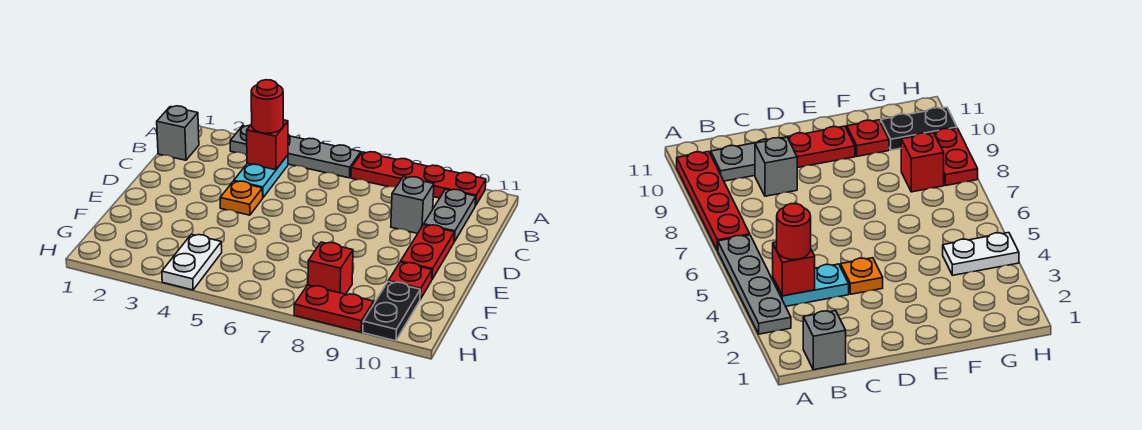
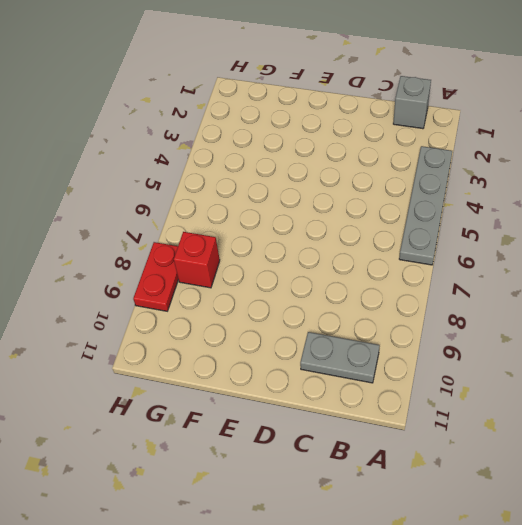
none -> red 1x4 plate [351,152,486,206]
none -> cyan 1x2 plate [234,155,288,197]
none -> grey 1x1 brick [391,177,434,233]

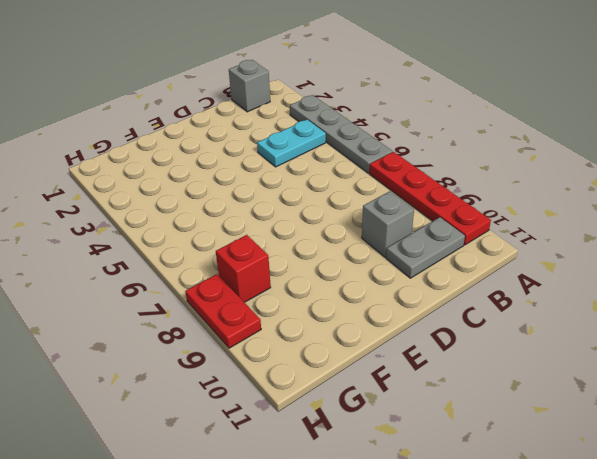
none -> orange 1x1 plate [220,181,263,215]
none -> red 1x2 plate [401,225,455,279]
none -> red 1x1 plate [388,262,432,299]

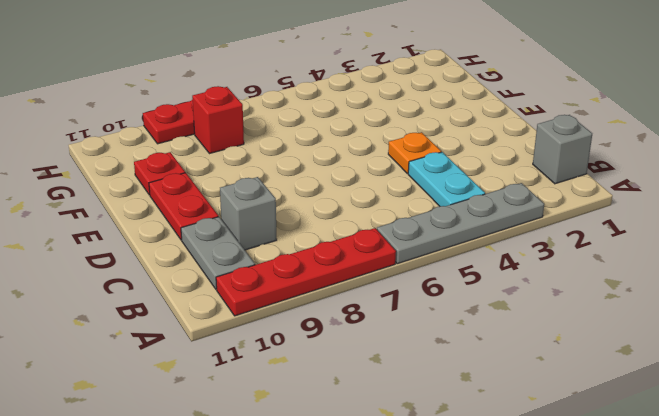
none -> white 1x2 plate [162,234,222,290]
none -> black 1x2 plate [363,282,420,341]
none -> red 1x1 brick [247,120,288,170]

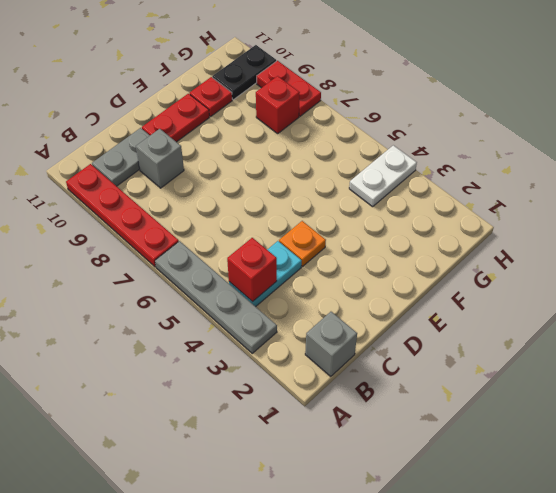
none -> red 1x1 round brick [251,80,283,133]

